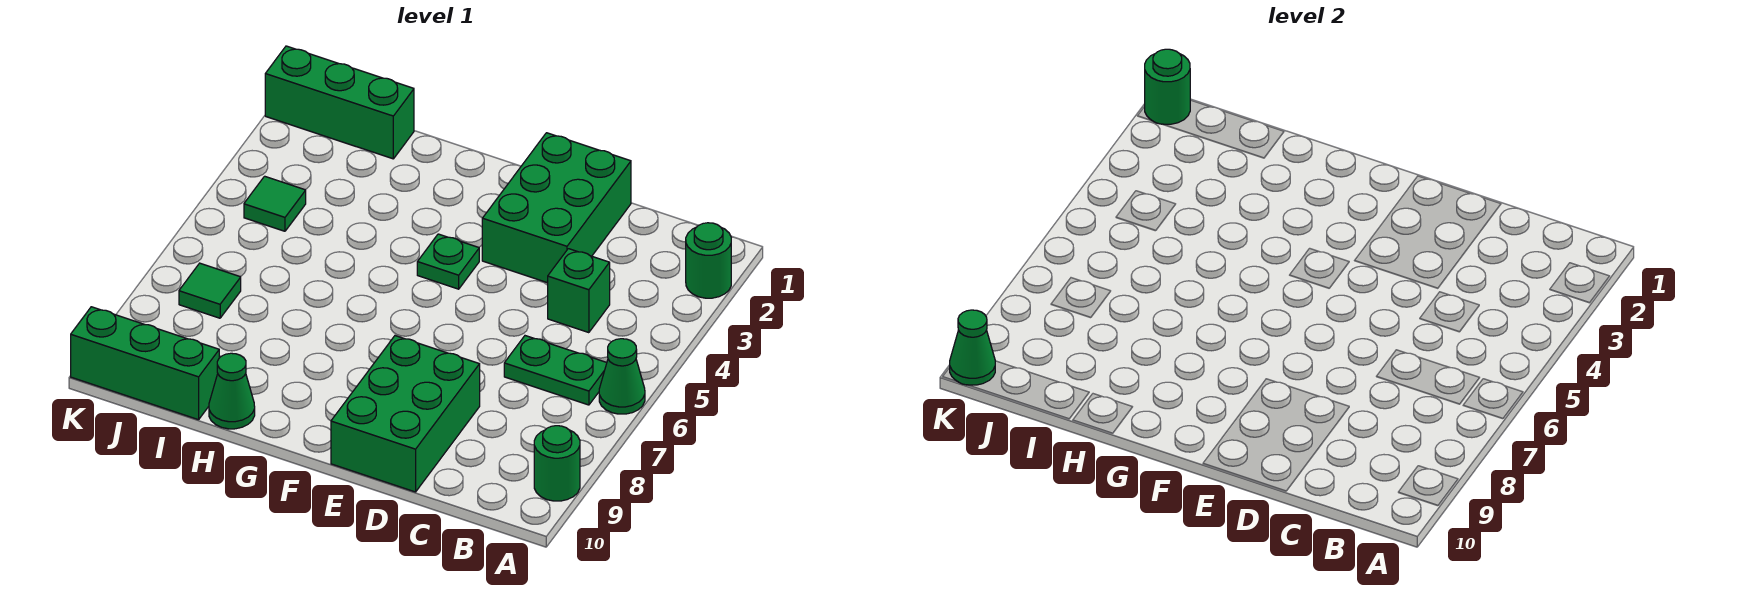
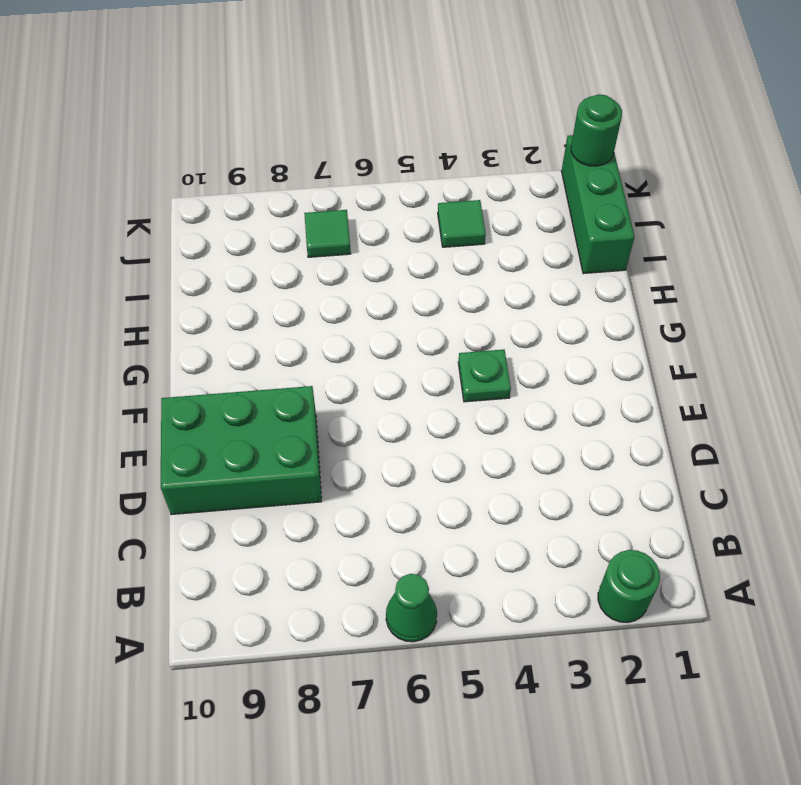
none -> green 1x1 round brick [534,426,580,501]
none -> green 1x2 plate [504,336,607,405]
none -> green 1x1 brick [548,249,610,333]

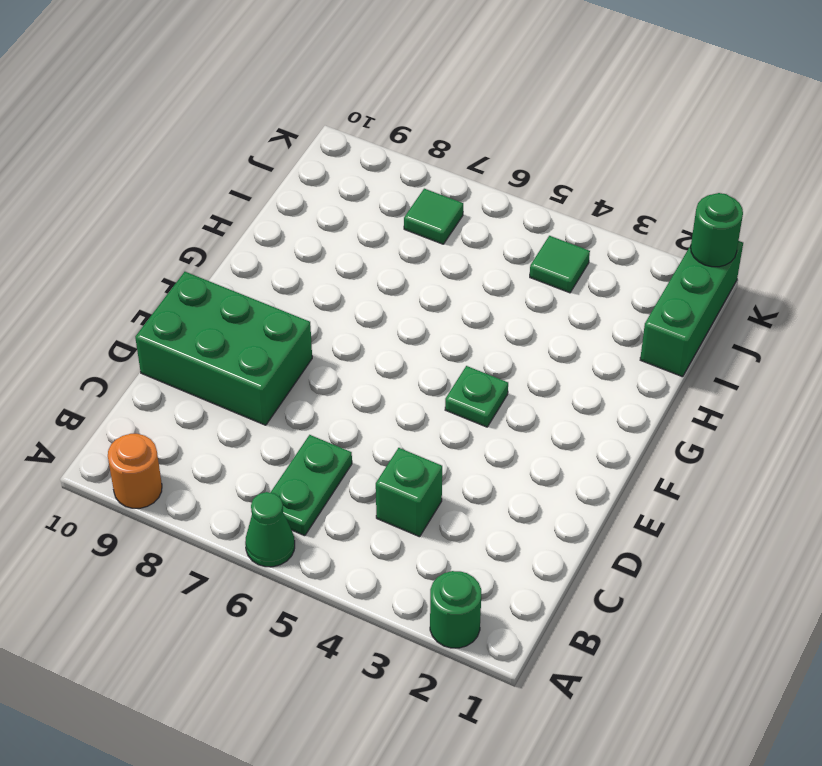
orange 1x1 round brick [108,434,162,508] -> green 1x1 round brick [534,426,580,501]
none -> green 2x3 brick [482,133,631,283]
none -> green 1x1 cone [209,353,255,429]
none -> green 1x3 brick [71,307,219,420]

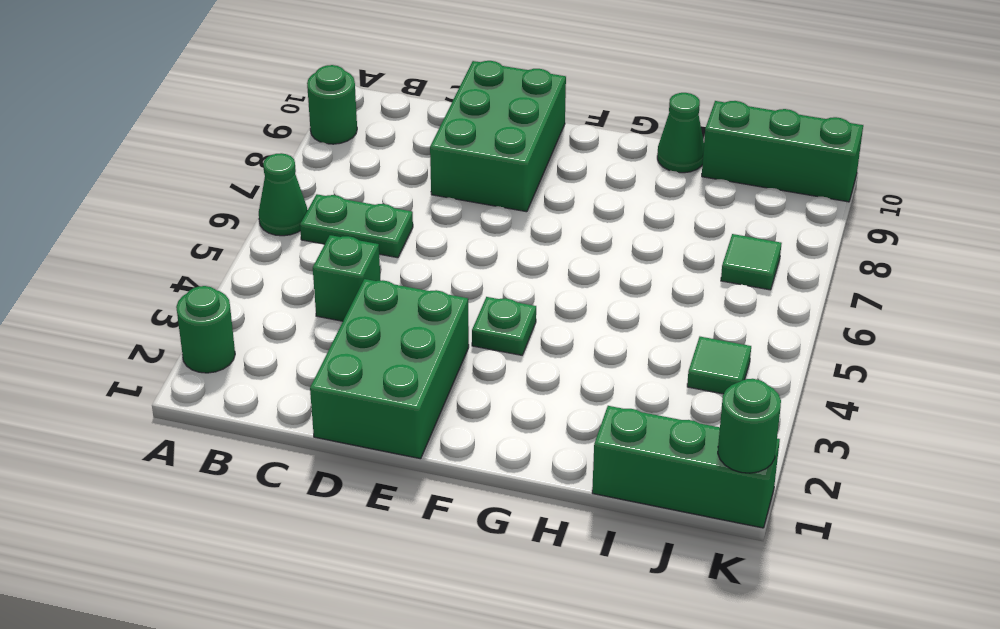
none -> green 1x1 cone [950,310,995,385]

